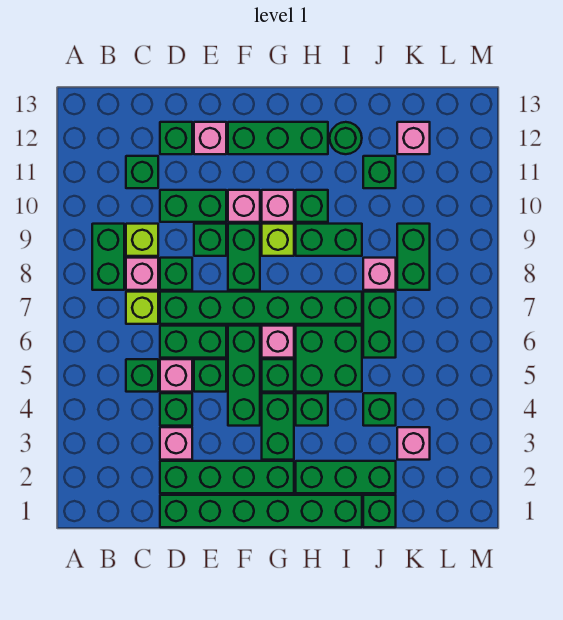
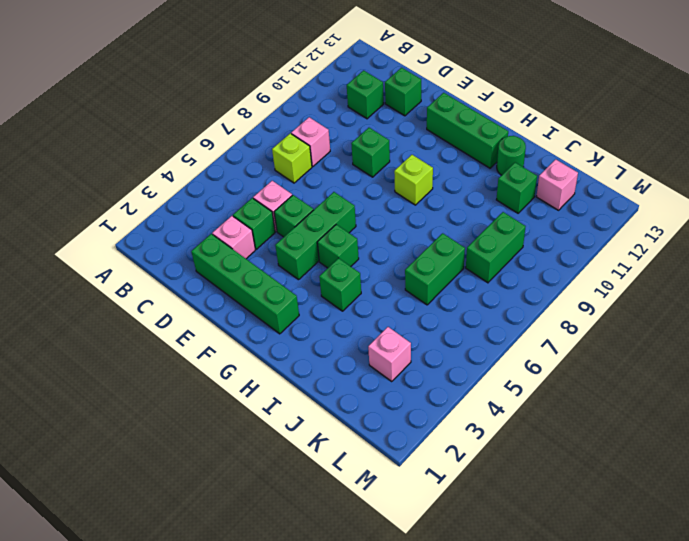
none -> green 1x2 brick [92,224,124,290]
none -> green 1x1 brick [126,359,158,392]
none -> lime 1x1 brick [126,224,158,256]
none -> green 1x6 brick [160,495,362,527]

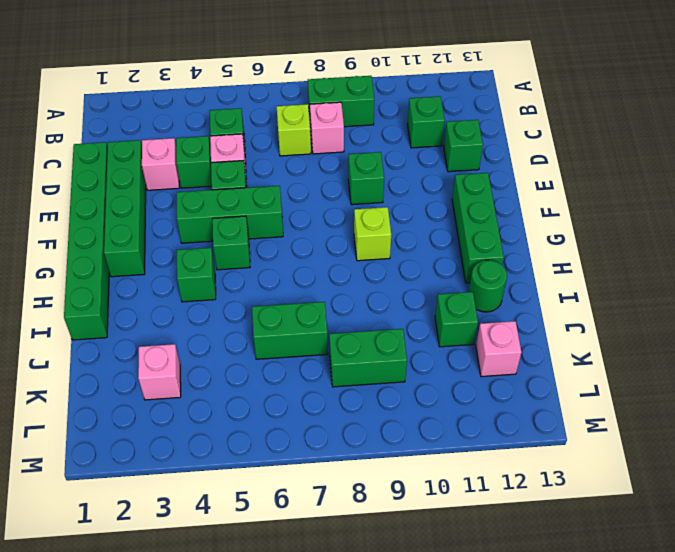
none -> lime 1x1 brick [126,224,158,256]
none -> green 1x2 brick [160,326,226,358]
none -> green 1x6 brick [160,292,362,324]
none -> green 1x1 brick [160,258,192,290]

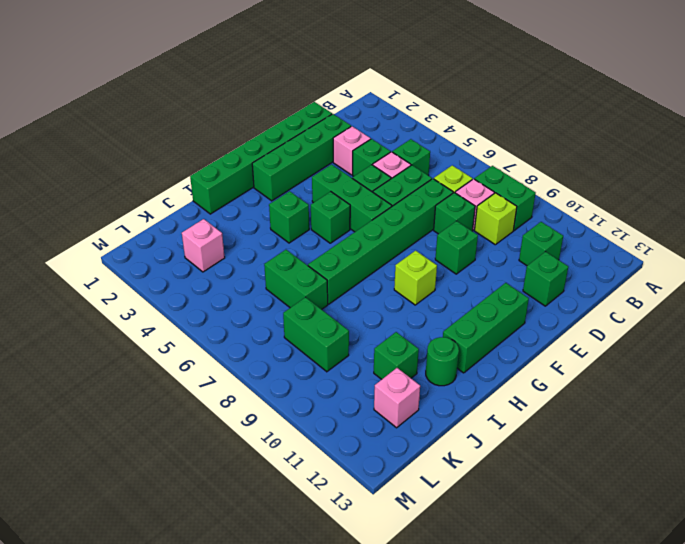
none -> green 1x2 brick [160,190,226,222]
none -> pink 1x1 brick [194,122,226,154]
none -> green 1x2 brick [228,224,260,290]
none -> pink 1x1 brick [228,190,260,222]

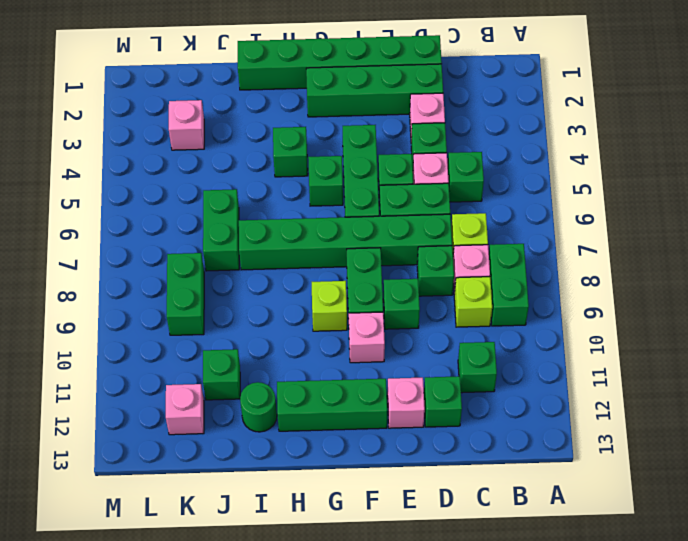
none -> green 1x2 brick [160,190,226,222]
none -> green 1x2 brick [262,393,294,460]
none -> pink 1x1 brick [262,326,294,358]
none -> pink 1x1 brick [262,190,294,222]

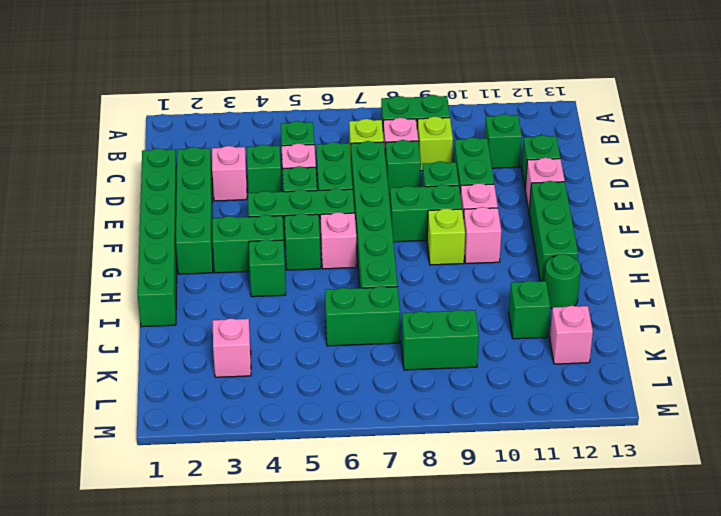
none -> green 1x3 brick [296,461,396,493]
none -> green 2x2 brick [296,326,362,392]
none -> green 1x2 brick [296,224,362,256]
none -> green 1x1 brick [296,190,328,222]

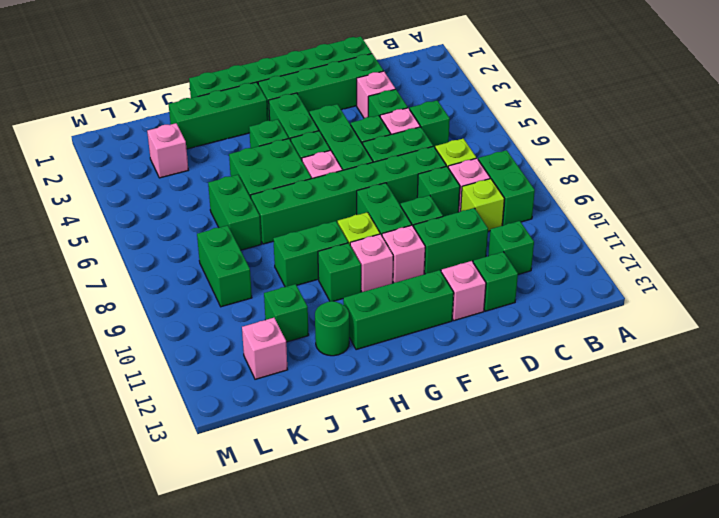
none -> green 1x1 brick [363,495,396,527]
none -> green 1x1 brick [363,393,396,426]
none -> pink 1x1 brick [363,258,396,290]

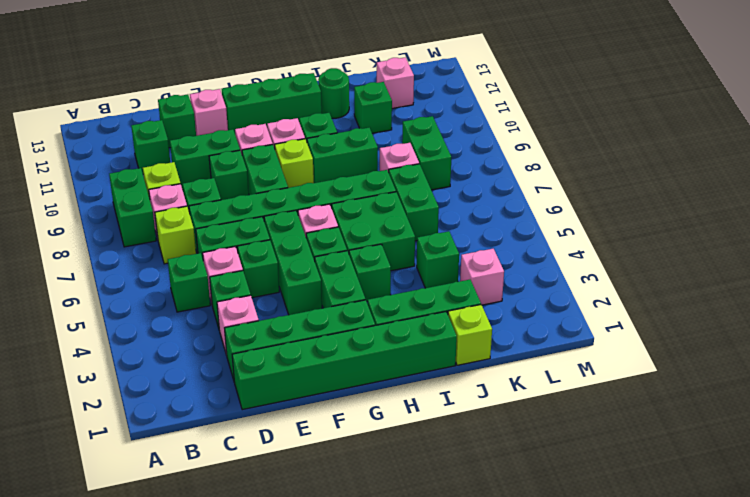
lime 1x1 brick [448,305,492,365] -> green 1x1 brick [363,495,396,527]

